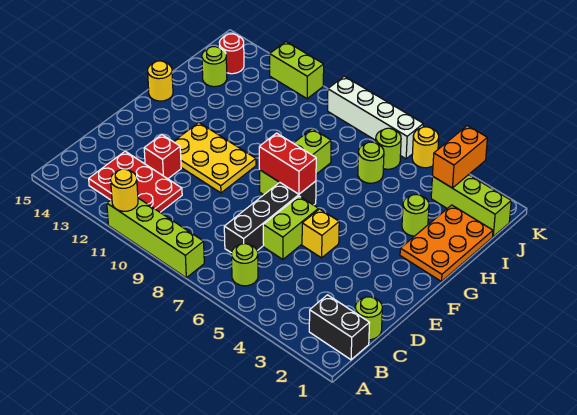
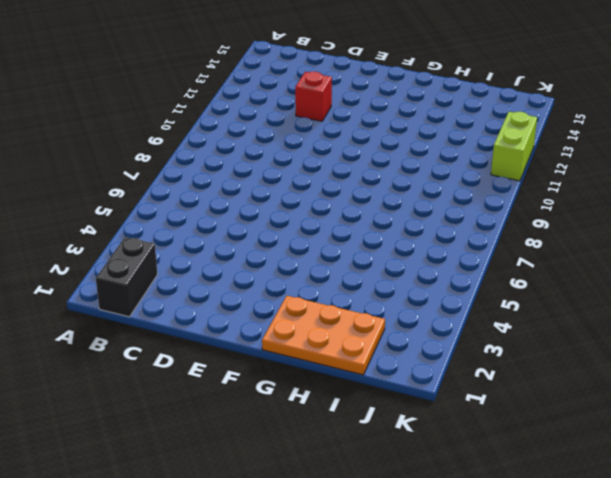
none -> lime 1x4 brick [107,198,204,278]
none -> lime 1x1 round brick [231,244,258,286]
none -> red 2x3 plate [89,151,182,212]

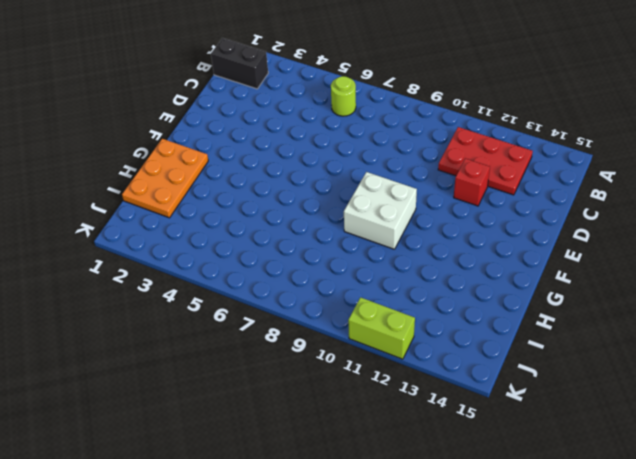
white 2x2 brick [344,172,417,249] -> yellow 2x3 plate [173,123,256,193]
none -> lime 1x4 brick [107,198,204,278]
none -> lime 1x1 round brick [355,297,382,340]
none -> black 1x4 brick [224,181,316,253]

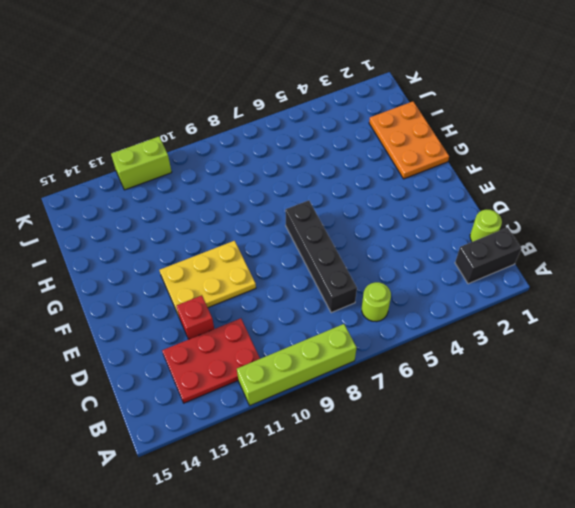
none -> lime 1x2 brick [263,196,319,259]
none -> yellow 1x1 brick [302,209,339,258]
none -> lime 1x3 brick [259,129,331,195]

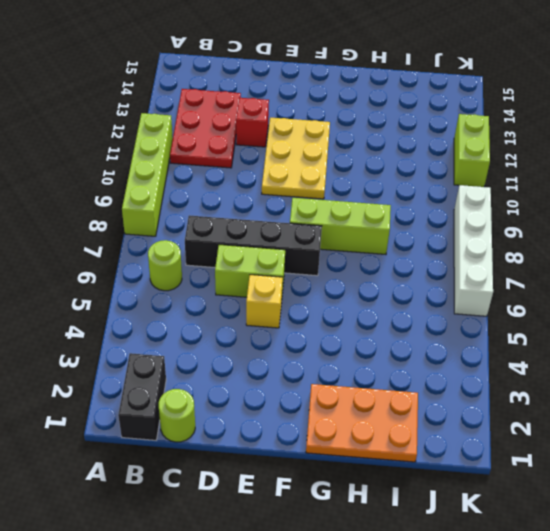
none -> yellow 1x1 round brick [148,61,173,101]
none -> lime 1x1 round brick [402,195,429,236]
none -> lime 1x1 round brick [358,142,384,183]

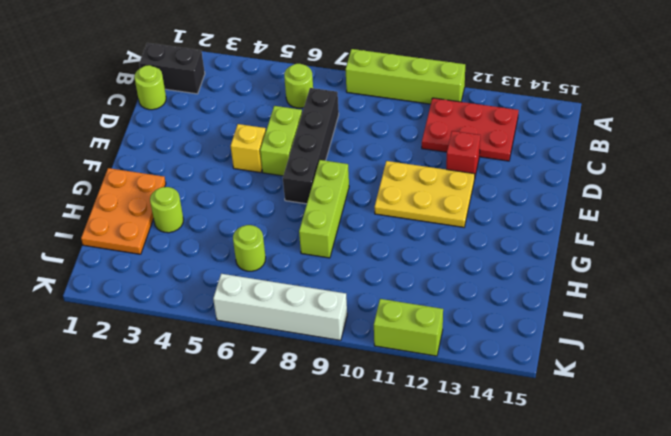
none -> yellow 1x1 round brick [148,61,173,101]
none -> lime 1x1 round brick [202,47,227,87]
none -> lime 1x3 brick [431,175,511,236]

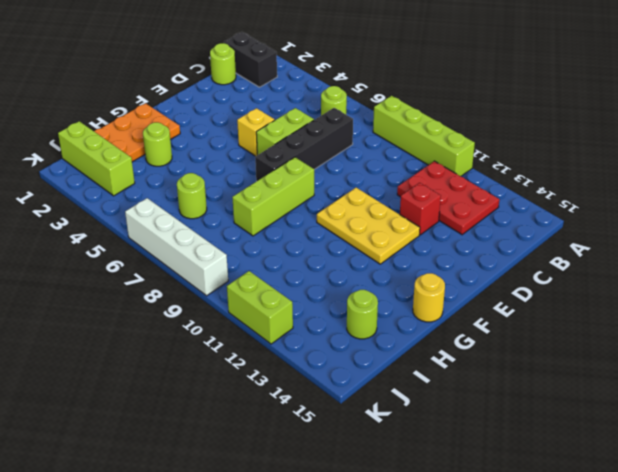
none -> lime 1x1 round brick [376,128,401,169]
none -> red 1x1 round brick [219,34,244,74]
none -> yellow 1x1 round brick [412,127,439,168]

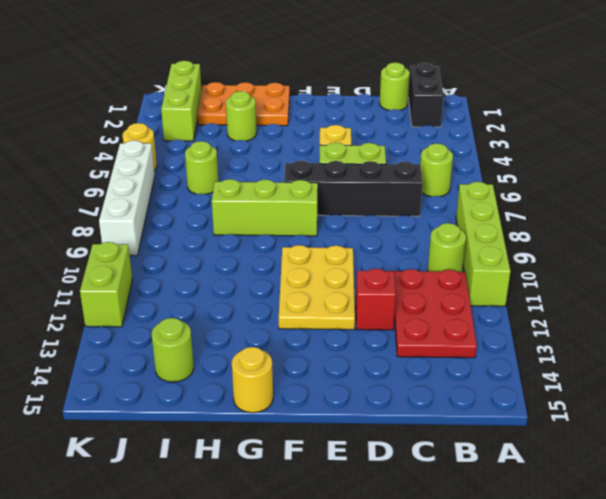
lime 1x1 round brick [428,223,466,272] -> lime 1x1 round brick moved to [376,128,401,169]
none -> red 1x1 round brick [219,34,244,74]
none -> yellow 1x1 round brick [111,169,138,211]
none -> red 1x2 brick [259,133,316,194]

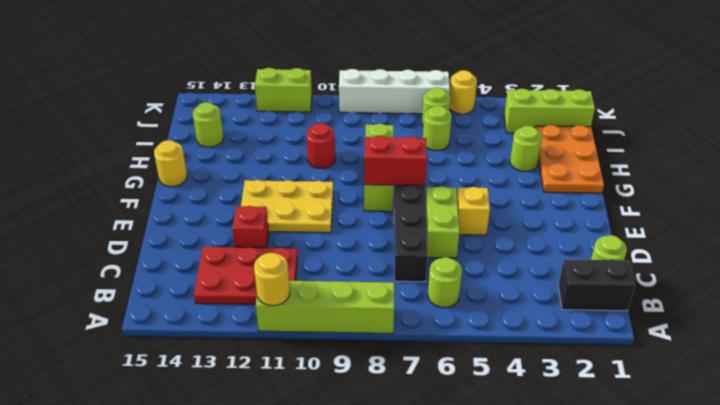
red 1x1 round brick [306,123,335,168] -> red 1x1 round brick moved to [219,34,244,74]
none -> orange 1x2 brick [433,126,487,188]

